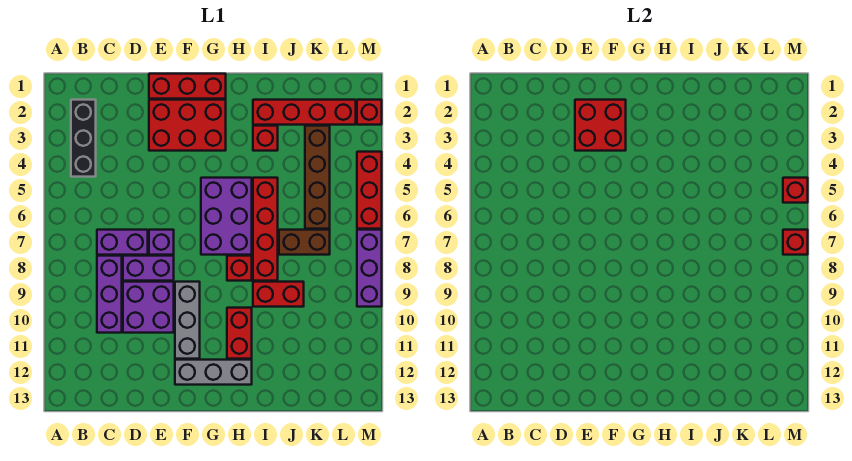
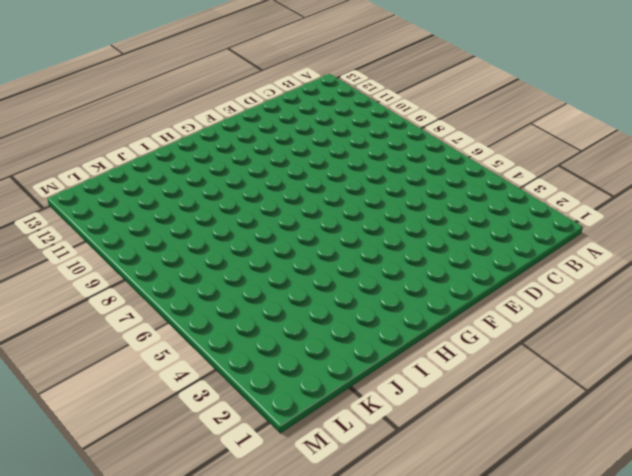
none -> black 1x3 brick [71,100,96,177]
none -> purple 1x2 brick [97,230,148,255]
none -> purple 1x3 brick [97,256,122,333]

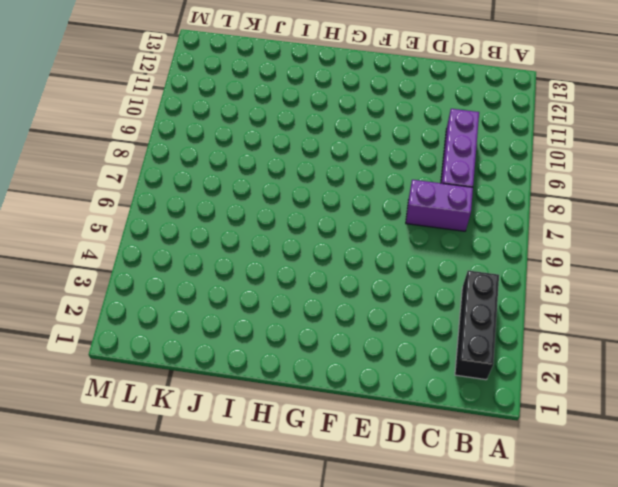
none -> purple 1x2 brick [123,256,174,281]
none -> purple 2x2 brick [123,282,174,333]
none -> red 1x3 brick [149,74,226,99]

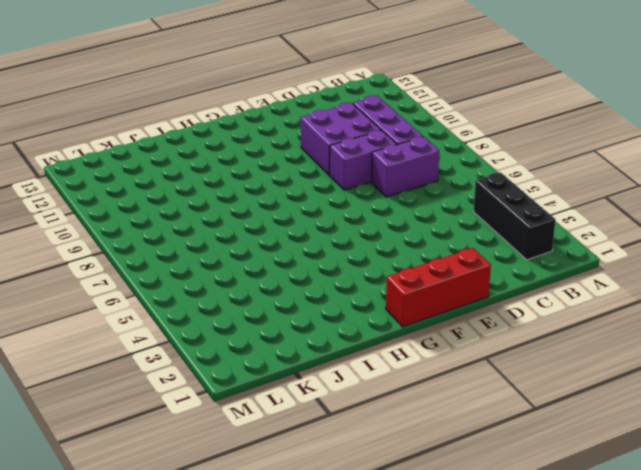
none -> red 2x3 brick [149,100,226,151]
none -> purple 1x1 brick [149,230,174,255]
none -> grey 1x3 brick [175,282,200,359]

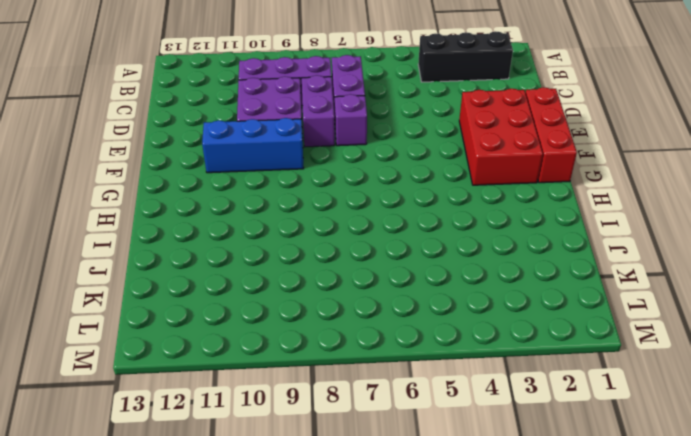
blue 1x3 brick [202,118,304,173] -> grey 1x3 brick [175,282,200,359]
none -> grey 1x3 brick [175,360,252,385]
none -> purple 2x3 brick [201,178,252,255]
none -> red 1x1 brick [227,256,252,281]

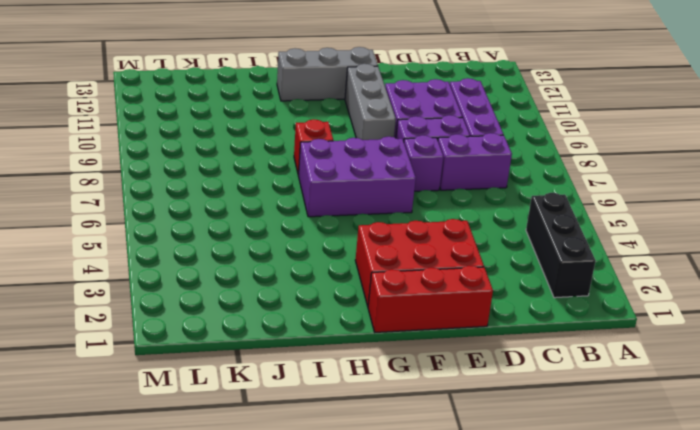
purple 2x3 brick [298,137,416,217] -> purple 2x3 brick turned to [201,178,252,255]
none -> red 1x2 brick [227,308,252,359]
none -> red 1x4 brick [253,100,356,125]
none -> red 1x1 brick [253,126,278,151]

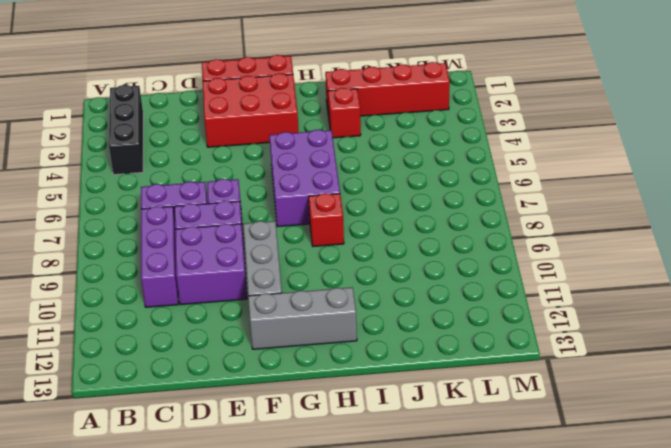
none -> red 1x2 brick [227,308,252,359]
none -> red 1x4 brick [253,178,278,281]
none -> red 1x2 brick [253,282,304,307]

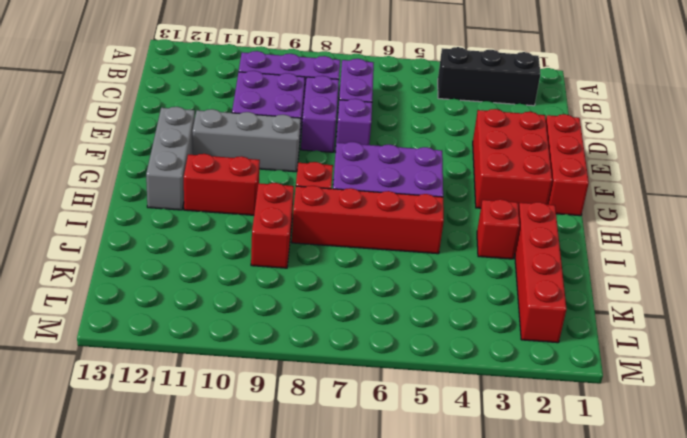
none -> brown 1x2 brick [279,230,330,255]
none -> brown 1x4 brick [305,126,330,229]
none -> red 1x1 brick [357,100,382,125]

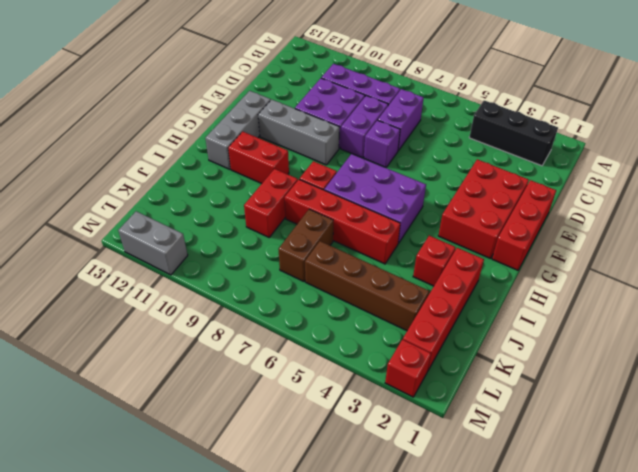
grey 1x2 brick [118,211,188,275] -> none
none -> red 1x3 brick [357,152,382,229]
none -> purple 1x3 brick [357,230,382,307]
none -> red 2x2 brick [575,100,626,151]

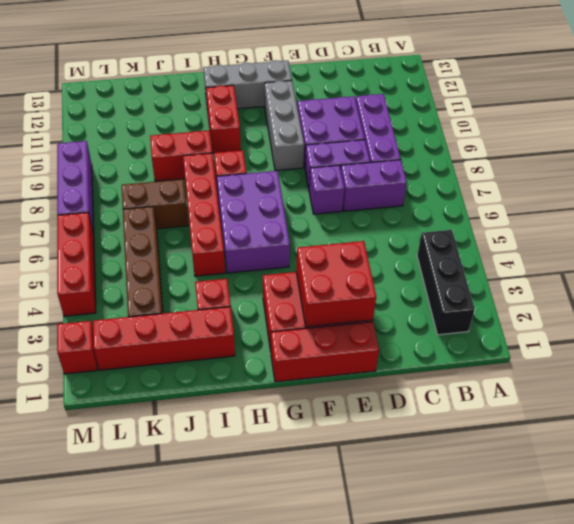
none -> red 1x1 brick [783,178,808,203]
none -> red 1x1 brick [783,230,808,255]

